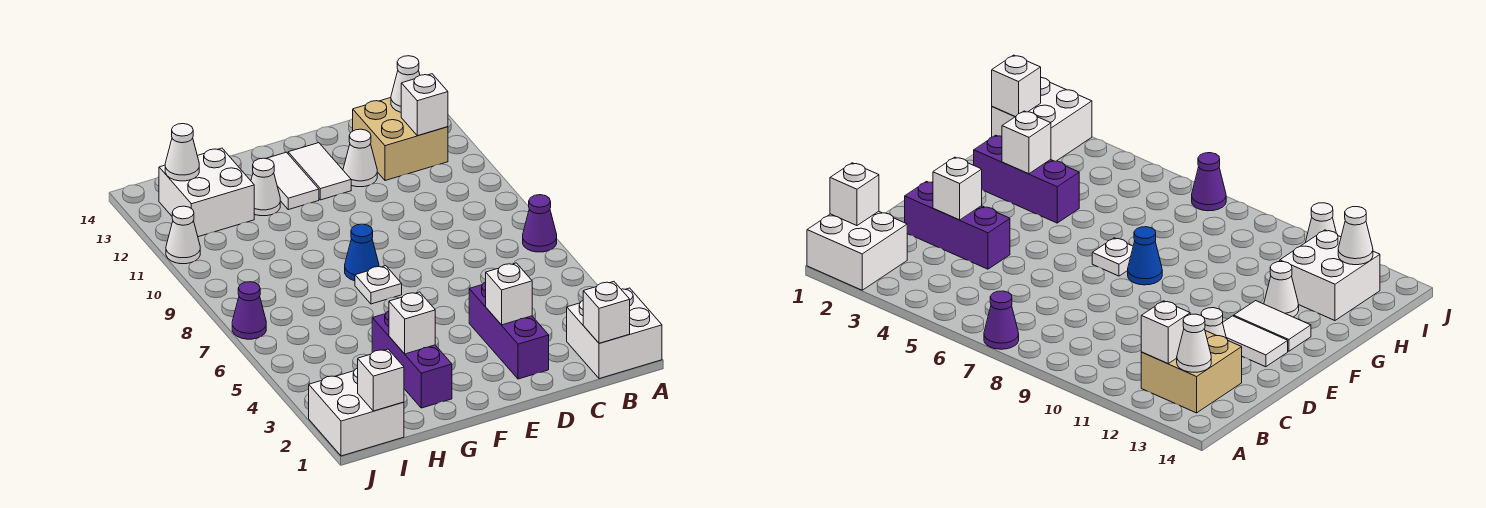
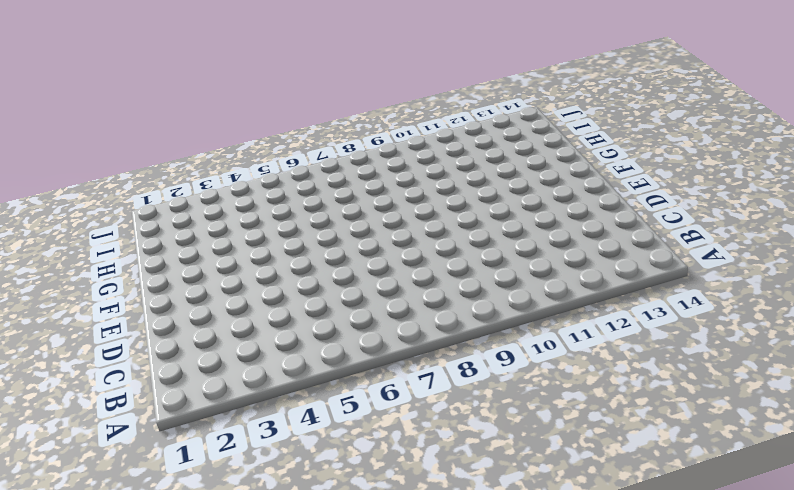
none -> white 2x2 brick [567,288,662,379]
none -> purple 1x1 cone [523,195,557,252]
none -> tan 2x2 brick [353,98,448,181]

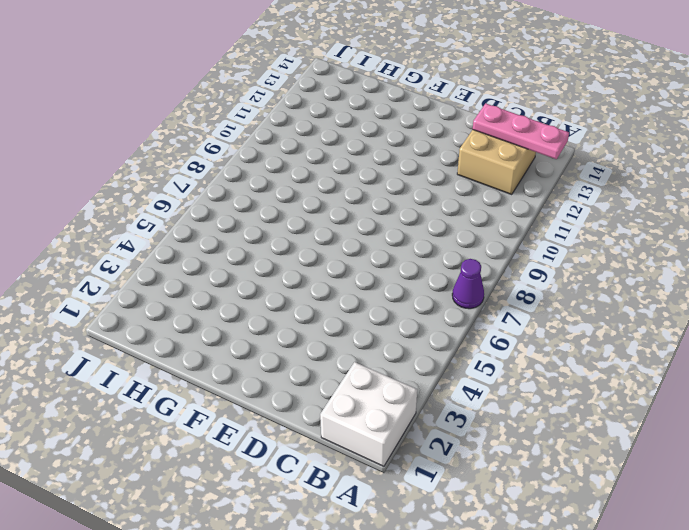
pink 1x3 plate [473,103,569,159] -> white 1x1 cone [391,56,420,112]
none -> purple 1x3 brick [469,282,549,379]
none -> white 1x1 cone [343,129,377,187]
none -> white 1x2 tile [288,143,351,200]

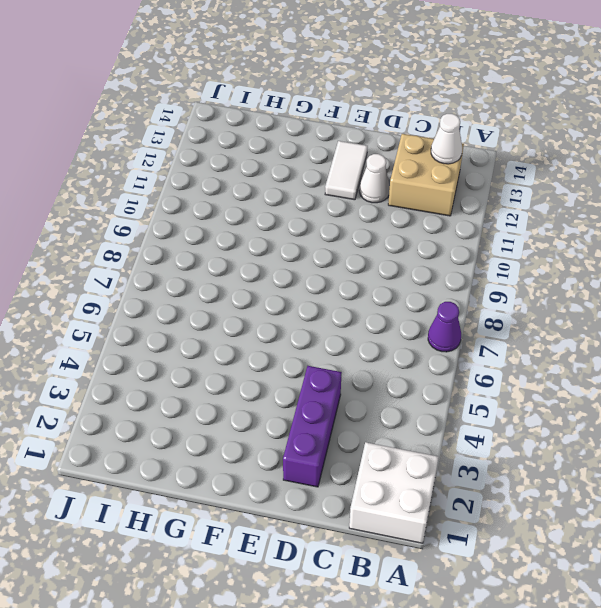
none -> white 1x1 plate [355,266,402,304]
none -> blue 1x1 cone [345,224,379,281]
none -> white 1x2 tile [266,152,319,210]

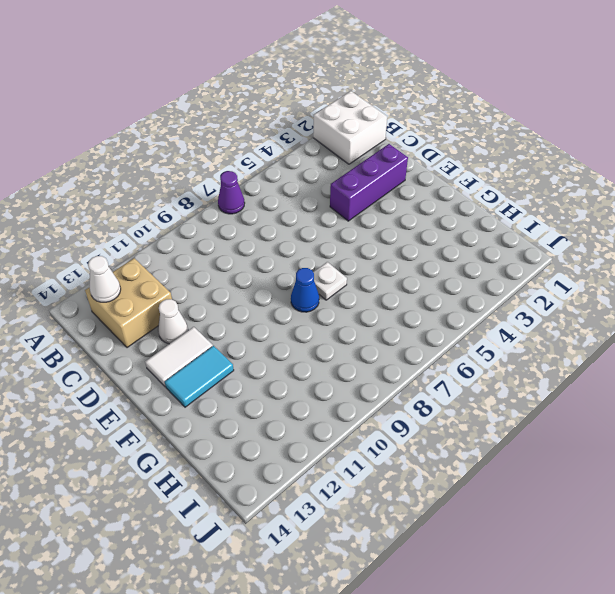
cyan 1x2 tile [165,346,234,407] -> white 1x2 tile [266,152,319,210]
none -> purple 1x3 brick [372,311,452,408]
none -> white 1x1 cone [251,158,280,216]
none -> white 2x2 brick [159,148,254,237]

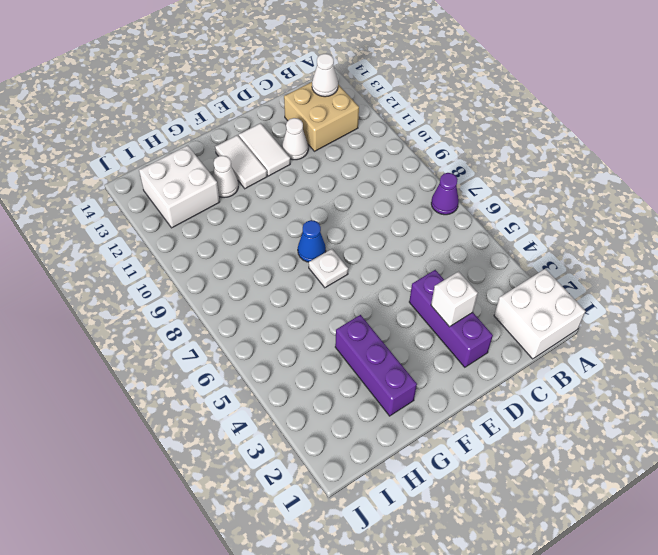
none -> white 2x2 brick [309,368,404,456]
none -> purple 1x1 cone [232,282,266,339]
none -> white 1x1 cone [166,206,200,264]

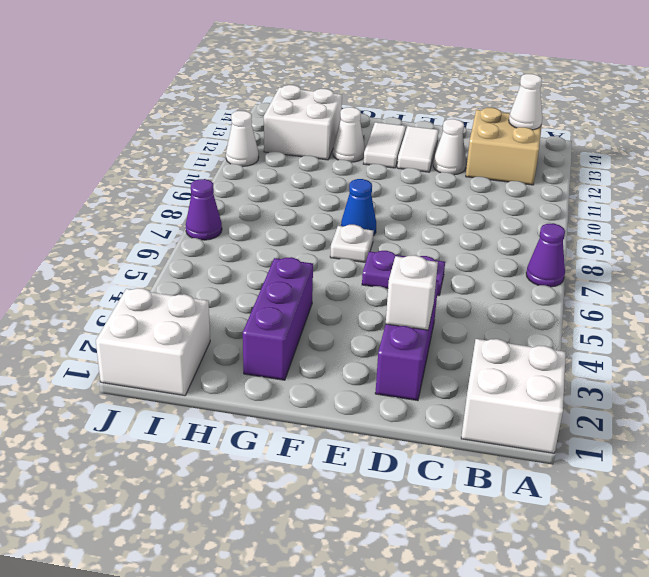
purple 1x2 plate [362,251,445,296] -> none
none -> white 1x1 brick [583,282,630,343]
none -> white 1x1 brick [401,74,448,136]
none -> white 1x1 brick [389,292,435,354]

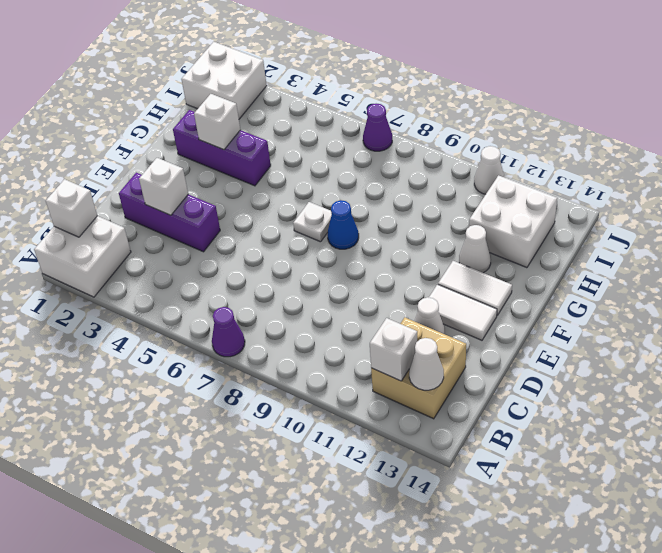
none -> white 1x1 brick [358,349,404,411]
none -> white 1x1 cone [165,124,199,181]

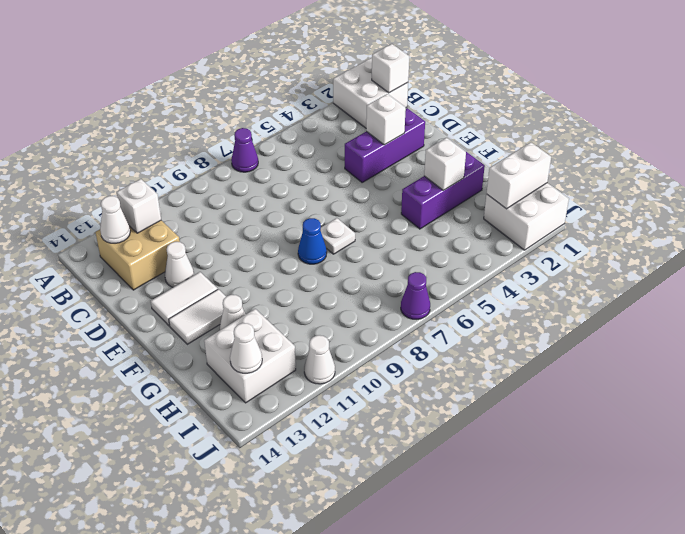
white 1x2 brick [486,142,551,209] -> white 1x1 brick [358,349,404,411]

